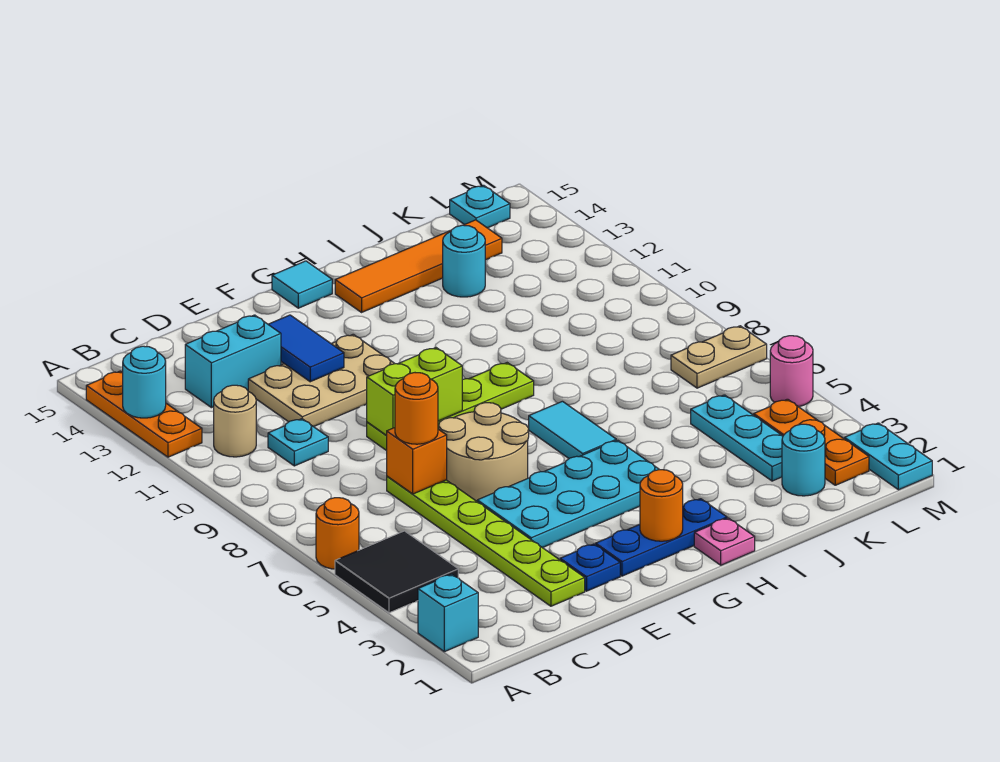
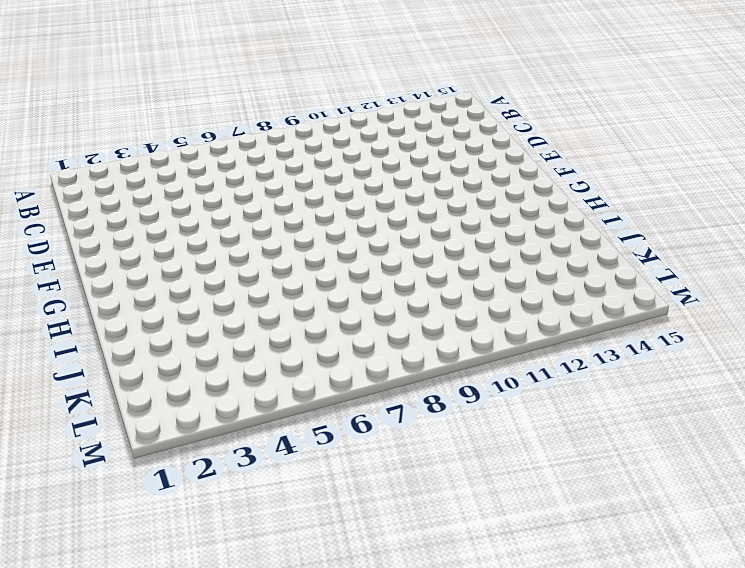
none -> cyan 1x1 brick [418,574,478,652]
none -> black 2x2 tile [335,531,458,613]
none -> orange 1x1 round brick [316,498,359,569]
none -> orange 1x3 plate [86,371,202,457]

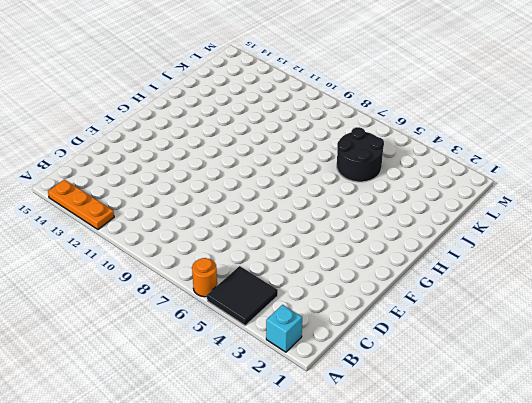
black 2x2 round brick [337,127,384,182] -> cyan 1x3 plate [691,395,783,481]
none -> tan 1x1 round brick [214,385,256,457]
none -> cyan 1x1 plate [268,419,328,466]
none -> cyan 1x2 brick [185,315,281,408]
none -> lime 1x6 plate [387,476,585,606]

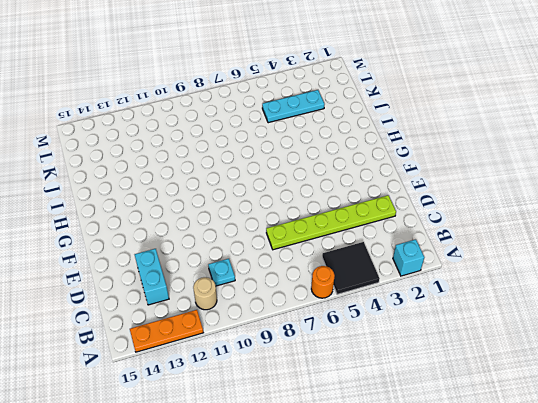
none -> tan 2x3 plate [248,334,395,427]
none -> blue 1x1 plate [560,544,620,591]
none -> cyan 2x4 plate [477,440,659,548]
none -> tan 2x2 round brick [439,403,529,501]

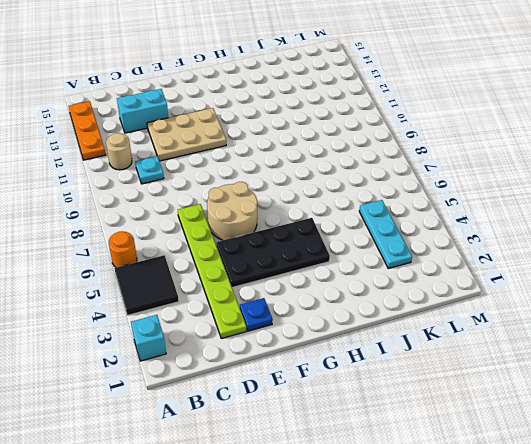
black 2x4 plate [216,218,330,287] -> cyan 2x4 plate [477,440,659,548]
none -> lime 1x4 plate [367,363,534,451]
none -> blue 1x3 plate [596,499,727,576]
none -> cyan 1x1 tile [272,261,332,308]
none -> pink 1x1 plate [694,518,755,565]

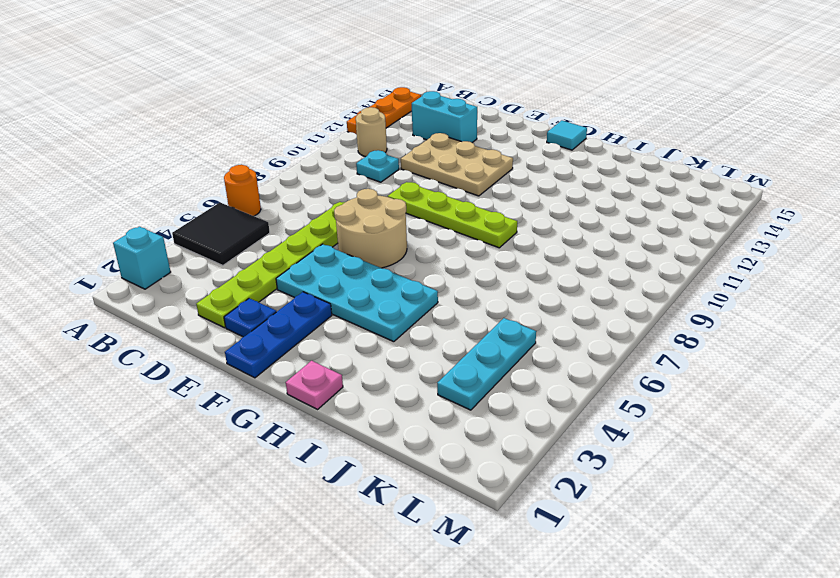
blue 1x3 plate [225,292,332,378] -> blue 1x3 plate turned to [596,499,727,576]
none -> cyan 1x2 tile [529,401,616,458]
none -> orange 1x4 tile [335,220,502,312]
none -> cyan 1x1 round brick [443,225,485,297]
none -> cyan 1x1 round brick [782,424,825,496]

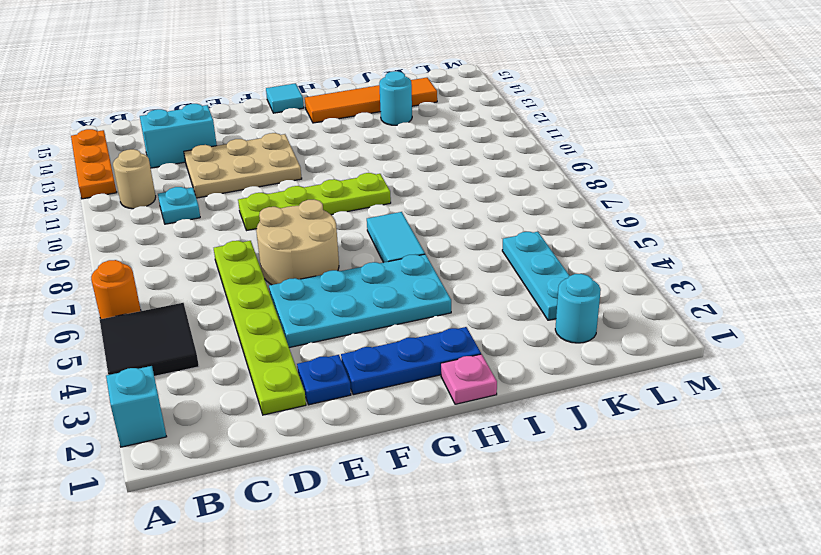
none -> orange 1x3 plate [754,399,869,485]
none -> tan 1x2 plate [671,326,767,388]
none -> cyan 1x1 plate [450,185,510,228]
none -> cyan 1x2 plate [845,423,932,490]

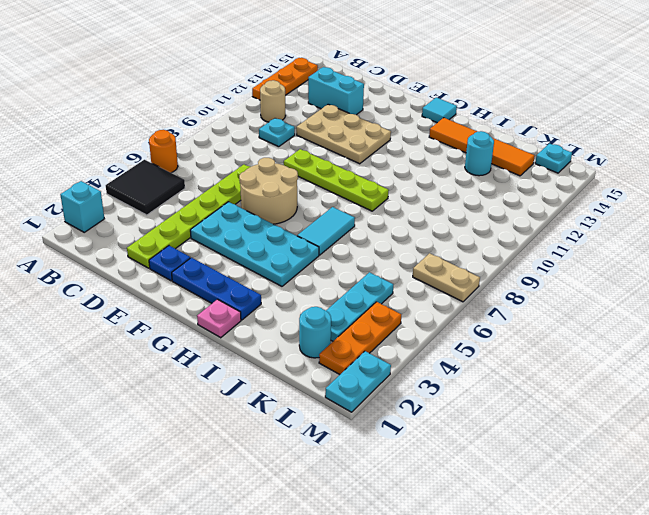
none -> pink 1x1 round brick [770,336,813,407]
none -> cyan 1x1 round brick [123,346,166,418]
none -> orange 1x1 brick [387,428,447,494]
none -> lime 1x2 brick [366,348,462,436]

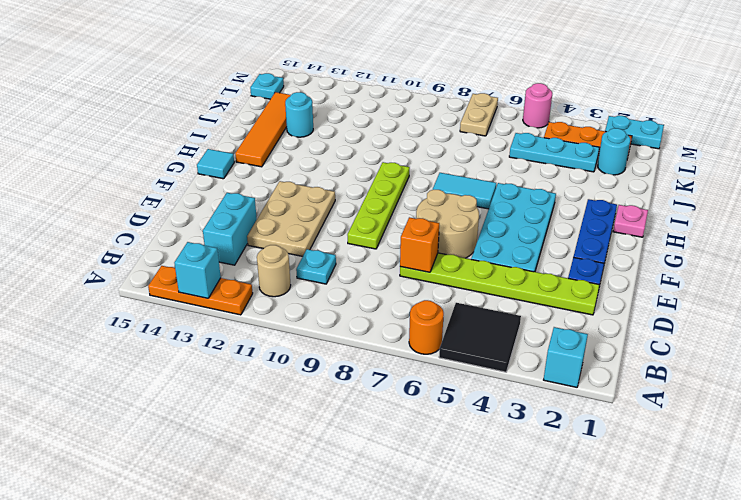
cyan 1x1 brick [174,242,221,298] -> cyan 1x1 round brick [123,346,166,418]
none -> lime 1x2 brick [366,348,462,436]
none -> blue 1x2 tile [268,315,344,382]
none -> orange 1x1 round brick [640,470,683,541]
none -> orange 1x1 round brick [395,373,438,444]

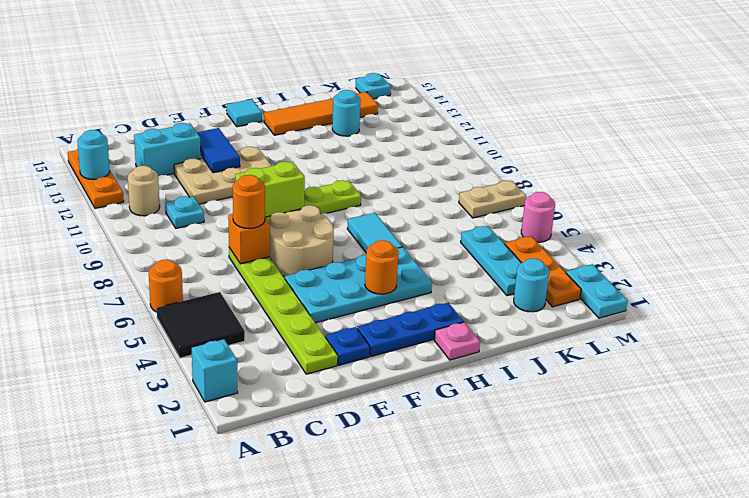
orange 1x1 round brick [365,240,399,294] -> orange 1x1 round brick moved to [640,470,683,541]

